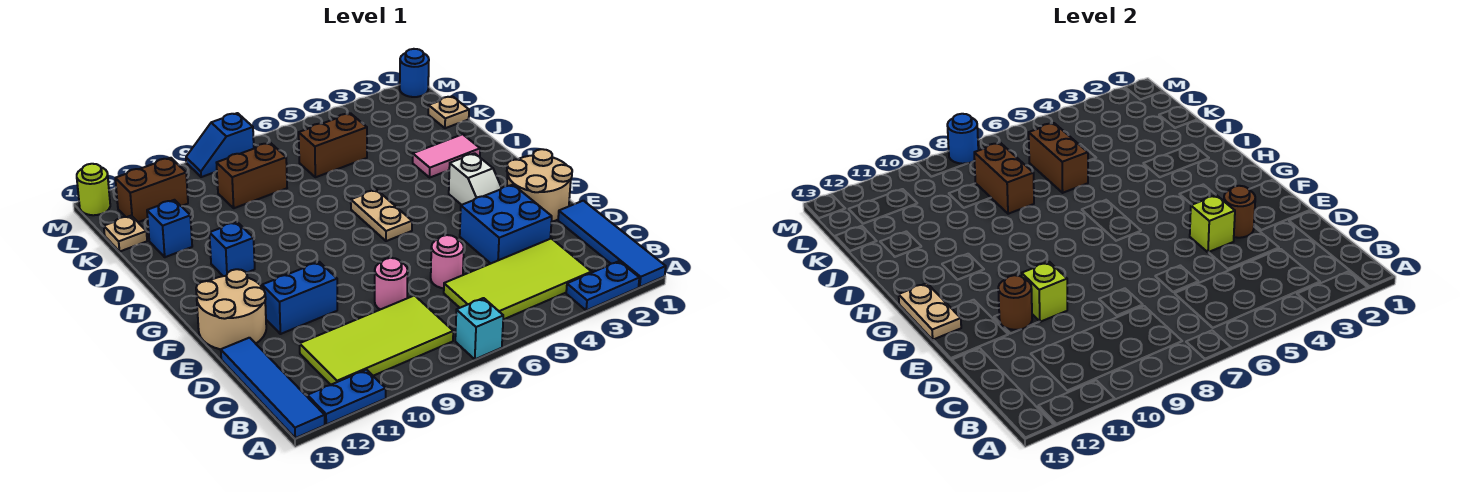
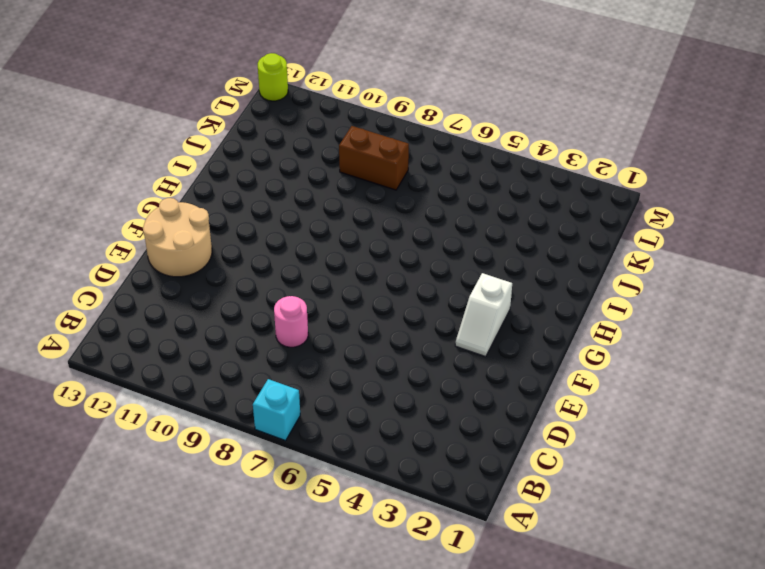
none -> blue 1x4 tile [558,201,666,287]
none -> blue 1x2 plate [566,261,639,310]
none -> blue 1x2 plate [307,370,386,425]
none -> blue 1x4 tile [221,338,325,438]

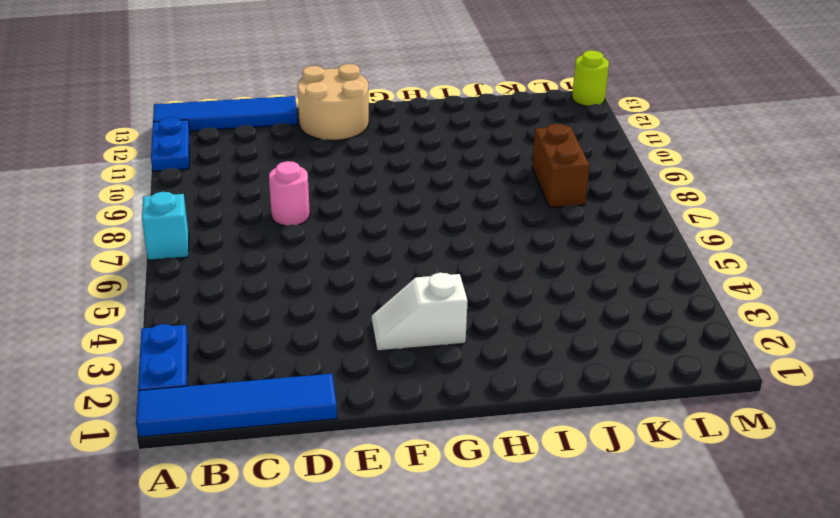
none -> lime 2x4 tile [444,238,592,320]
none -> lime 2x4 tile [300,296,453,385]
none -> blue 2x2 brick [460,185,552,263]
none -> pink 1x1 round brick [431,235,464,288]

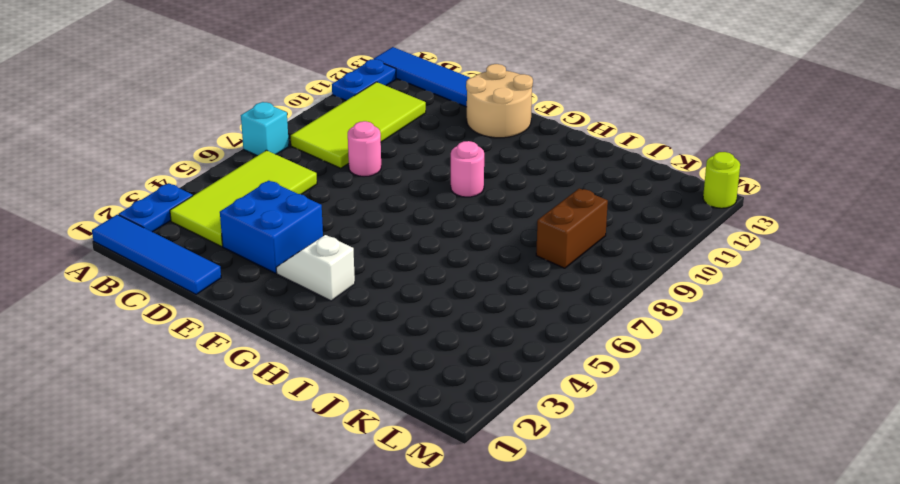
pink 1x1 round brick [451,141,484,197] -> pink 1x1 round brick moved to [431,235,464,288]
none -> tan 2x2 round brick [507,149,572,222]
none -> blue 1x2 brick [262,262,337,334]
none -> tan 1x2 plate [351,190,412,241]
none -> blue 1x1 brick [209,222,255,276]

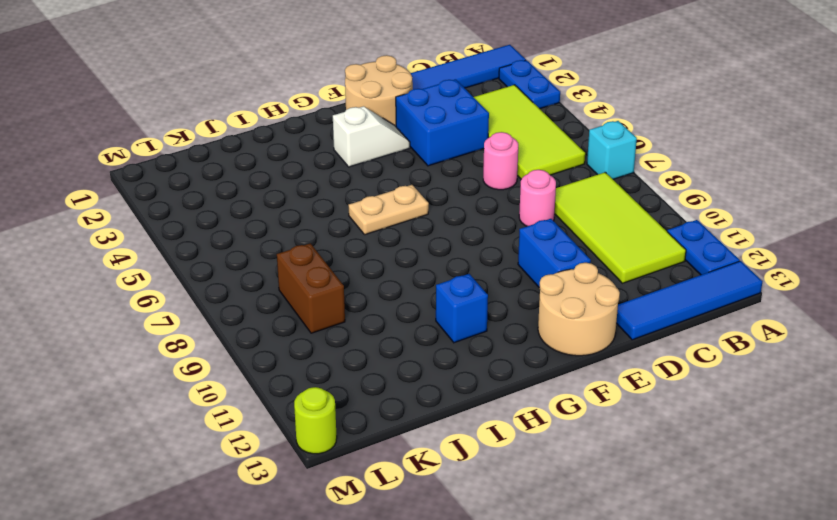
none -> pink 1x2 tile [413,134,480,177]
none -> blue 1x1 brick [147,200,192,257]
none -> tan 1x1 plate [428,96,469,128]
none -> brown 1x2 brick [299,113,367,177]

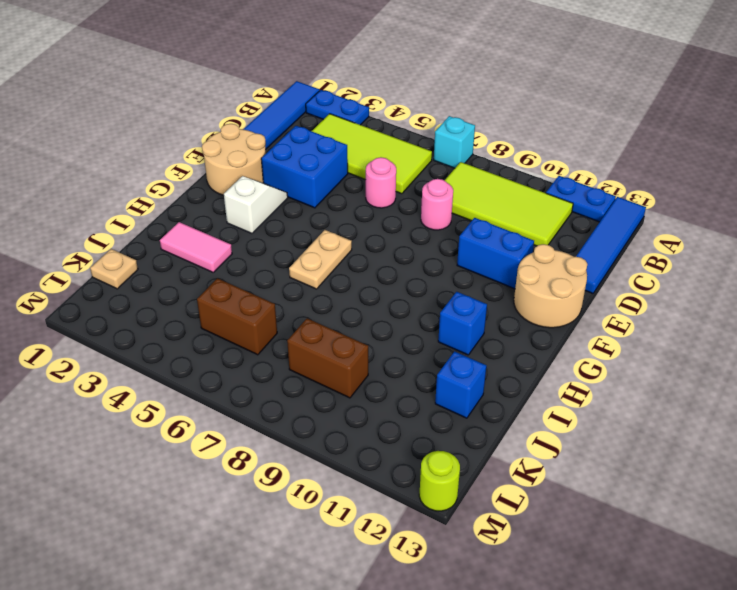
none -> tan 1x1 plate [104,216,147,251]
none -> brown 1x2 brick [115,158,188,222]
none -> blue 1x1 round brick [400,49,429,97]
none -> blue 1x2 slope [186,113,254,177]

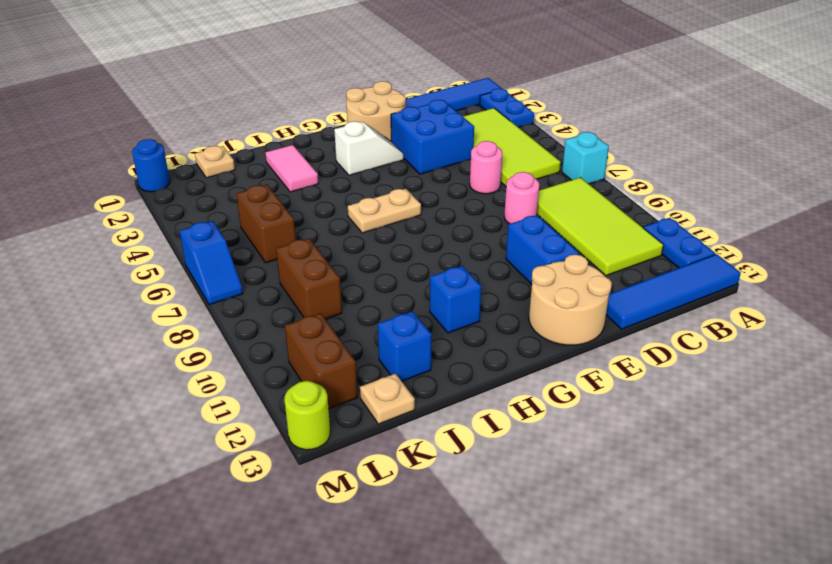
blue 1x2 slope [180,221,243,305] -> blue 1x2 slope moved to [186,113,254,177]
none -> brown 1x1 round brick [1224,186,1255,238]
none -> lime 1x1 brick [1190,195,1235,252]
none -> lime 1x1 brick [1022,262,1067,322]
none -> brown 1x1 round brick [998,275,1032,330]

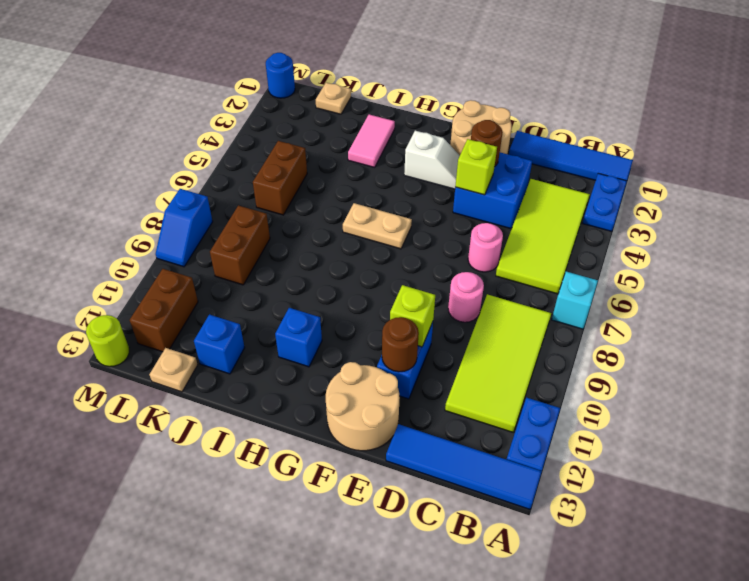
none -> tan 1x2 plate [899,283,961,340]
none -> brown 1x2 brick [1029,123,1088,193]
none -> brown 1x2 brick [974,143,1034,214]
none -> blue 1x1 round brick [947,114,978,164]

